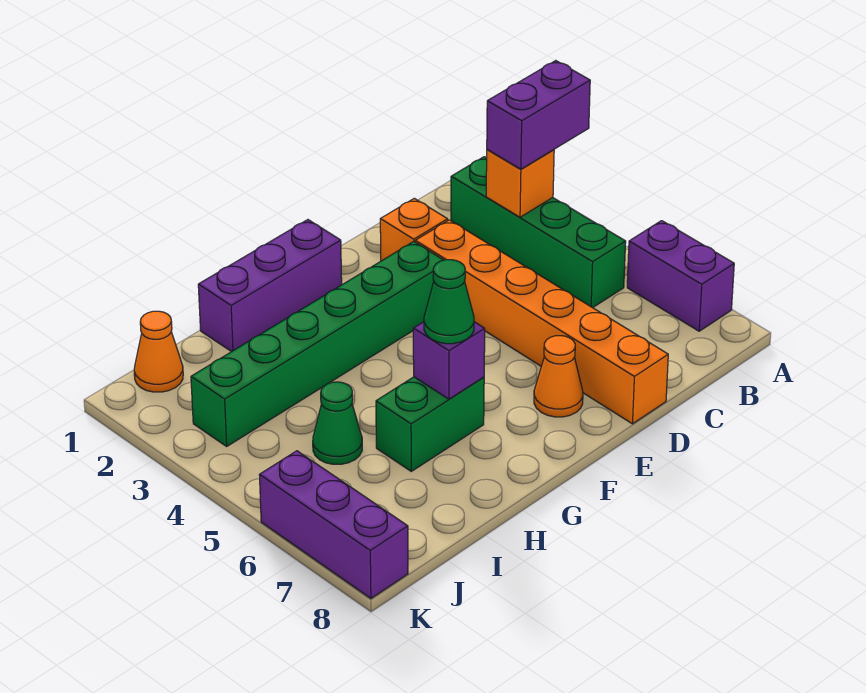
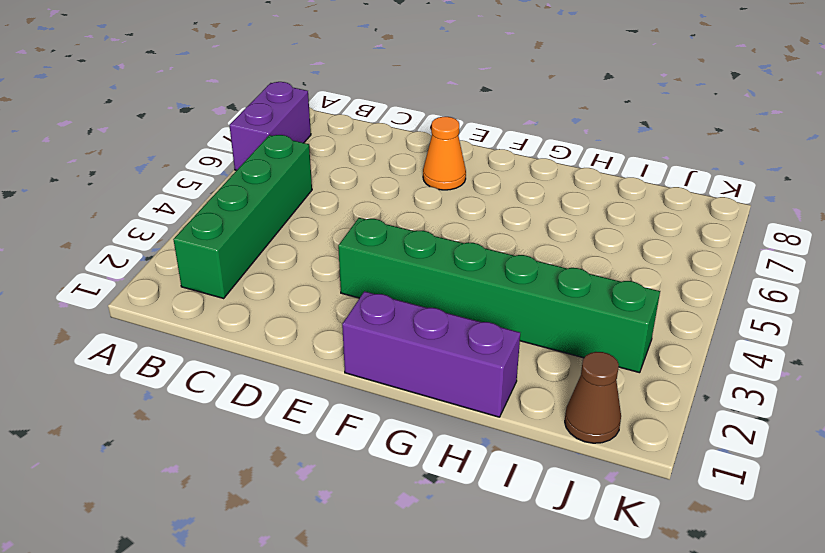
brown 1x1 cone [565,352,621,443] -> orange 1x1 cone [134,311,183,392]
none -> orange 1x1 brick [380,198,448,261]
none -> orange 1x6 brick [415,220,668,424]
none -> green 1x2 brick [376,377,484,471]

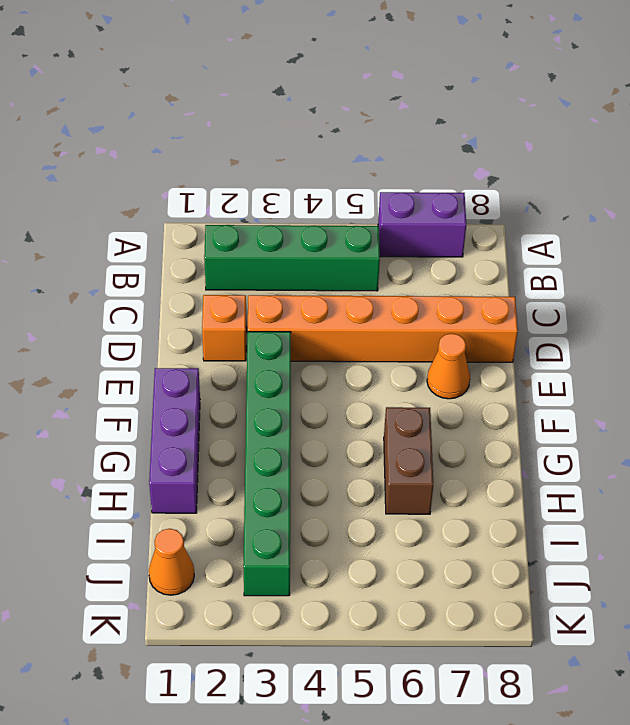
brown 1x2 brick [384,407,433,514] -> green 1x2 brick [376,377,484,471]
none -> green 1x1 cone [313,382,362,464]
none -> purple 1x3 brick [260,451,408,598]
none -> orange 1x1 brick [486,150,554,217]

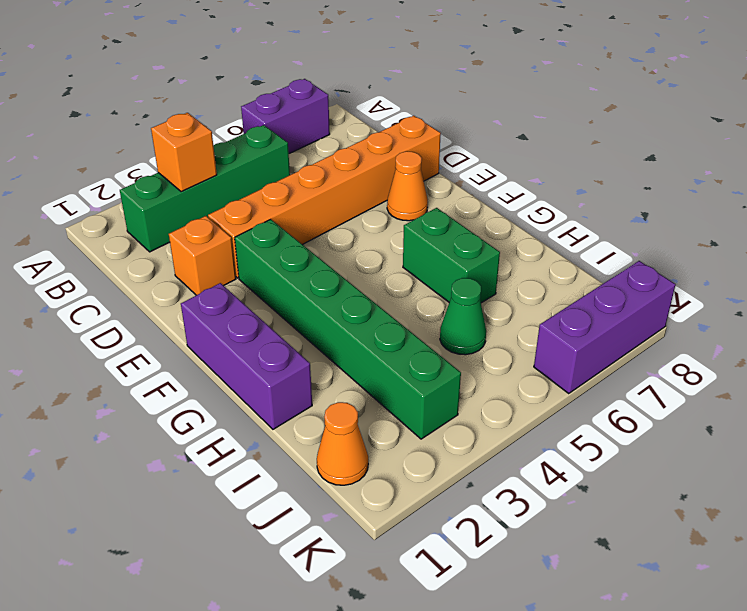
none -> purple 1x1 brick [413,322,485,399]
none -> purple 1x2 brick [487,61,590,169]
none -> green 1x1 cone [424,260,474,344]

